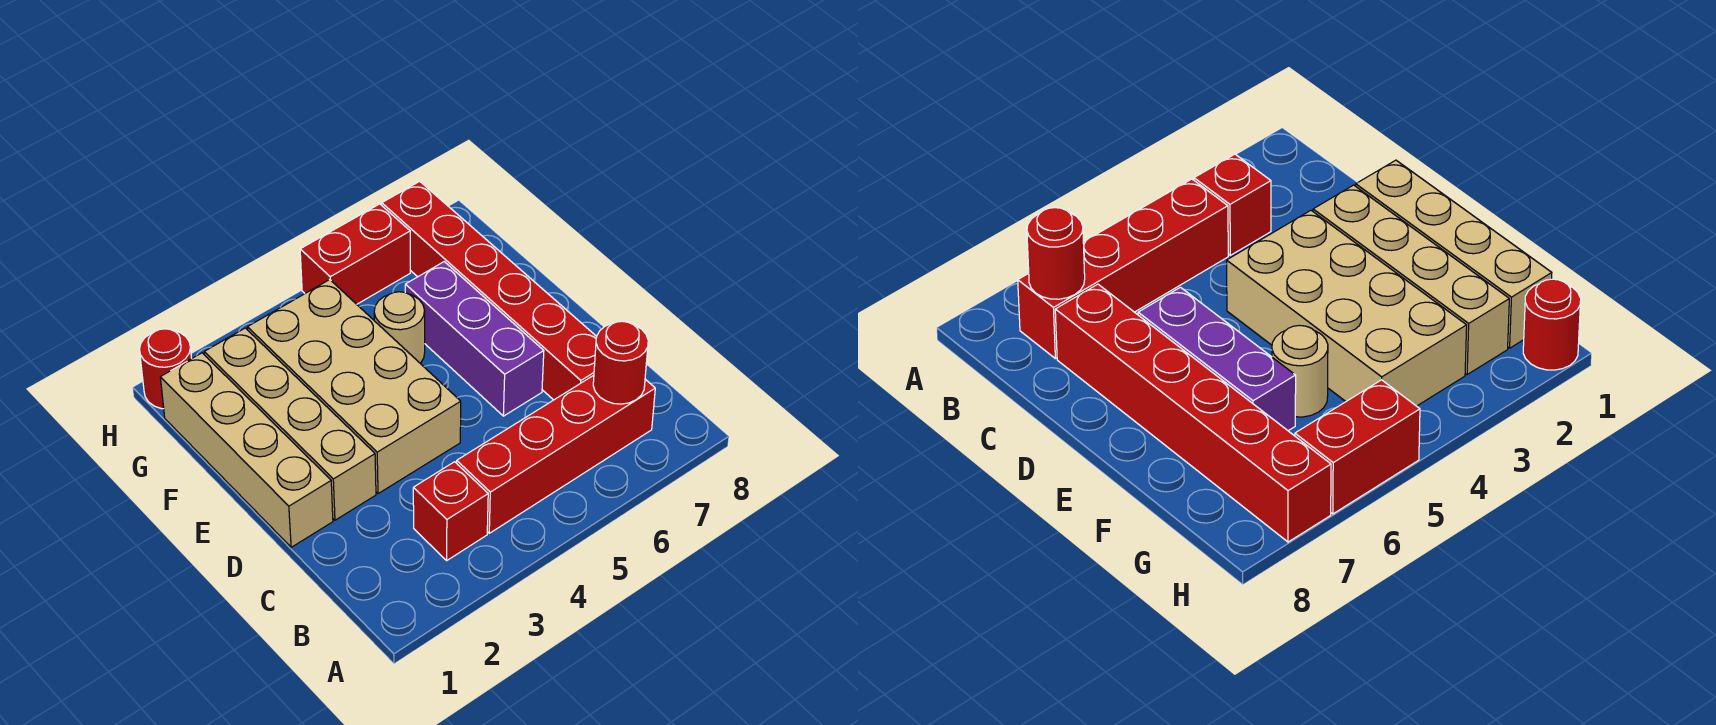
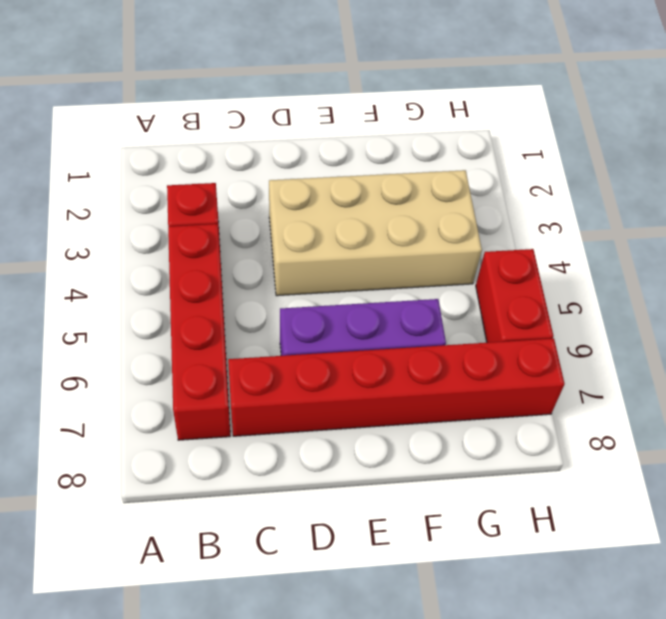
none -> tan 1x4 brick [160,353,333,547]
none -> tan 1x4 brick [204,328,376,520]

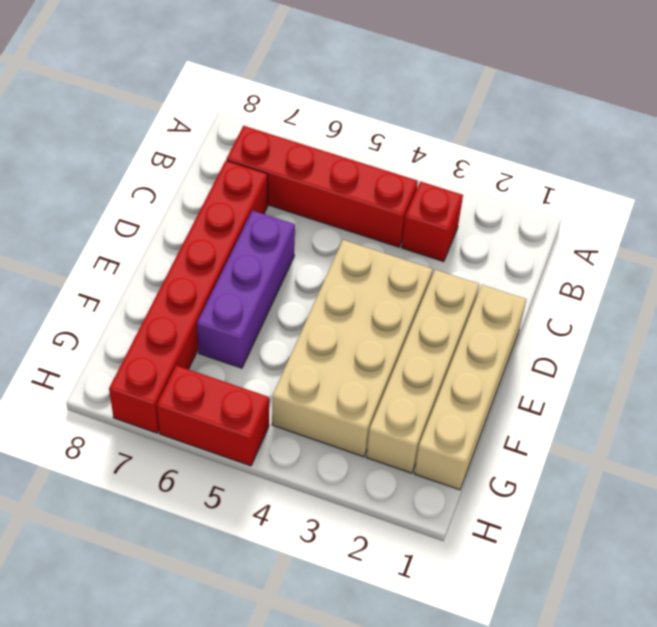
none -> tan 1x1 round brick [374,292,425,363]
none -> red 1x1 round brick [139,329,192,409]

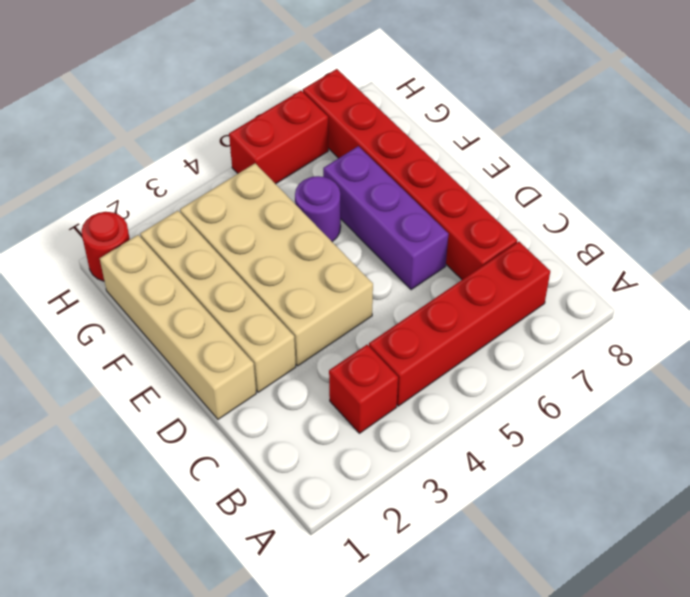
purple 1x1 round brick [295,176,341,242] -> tan 1x1 round brick [374,292,425,363]
none -> red 1x1 round brick [593,321,648,404]

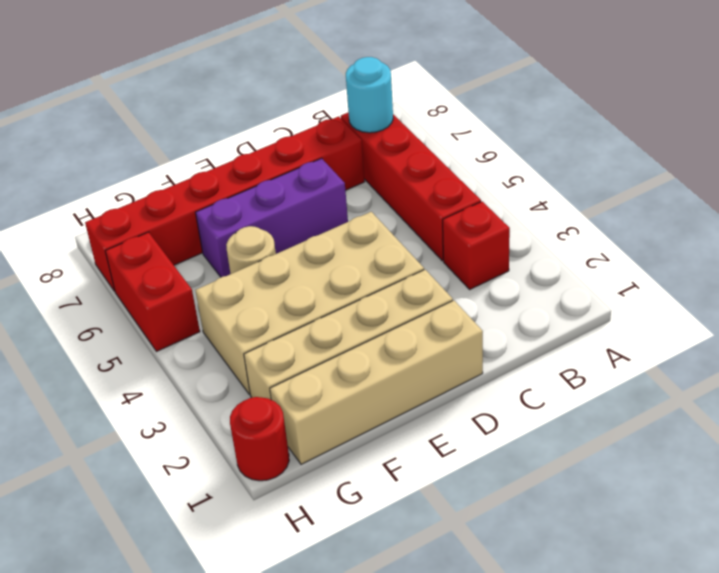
cyan 1x1 round brick [346,57,393,133] -> red 1x1 round brick [593,321,648,404]

